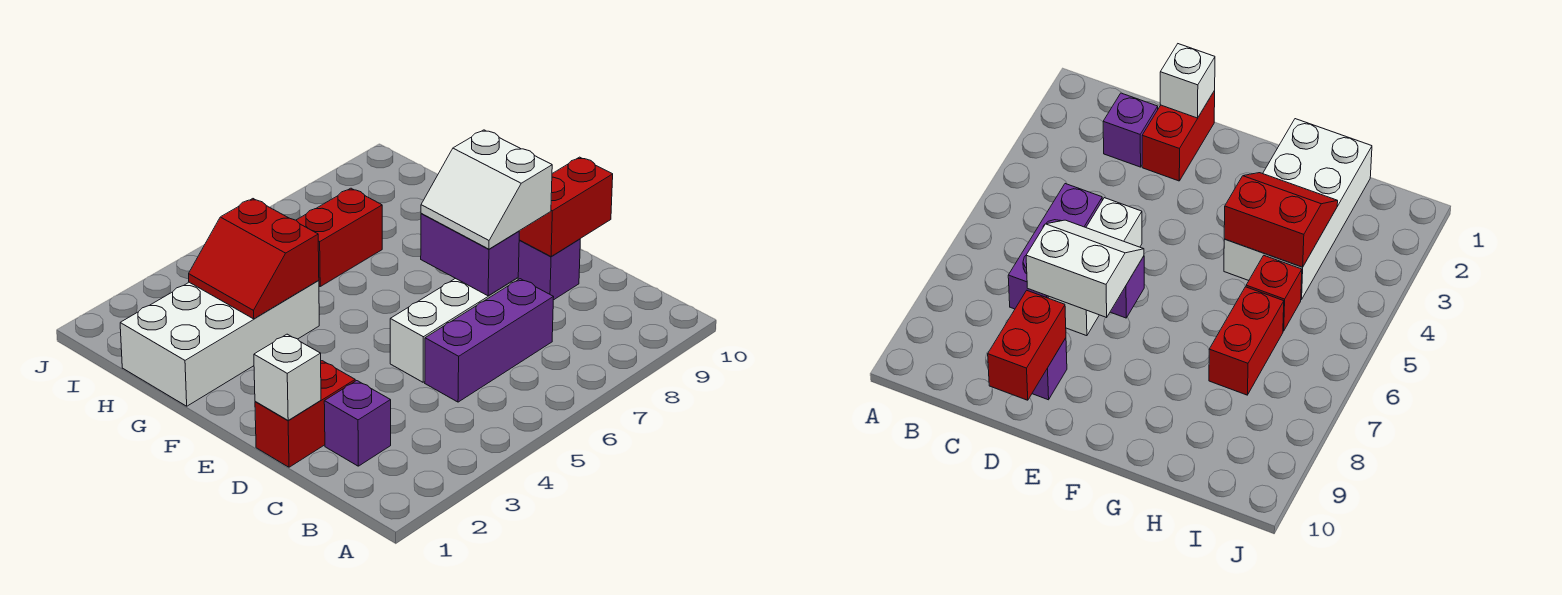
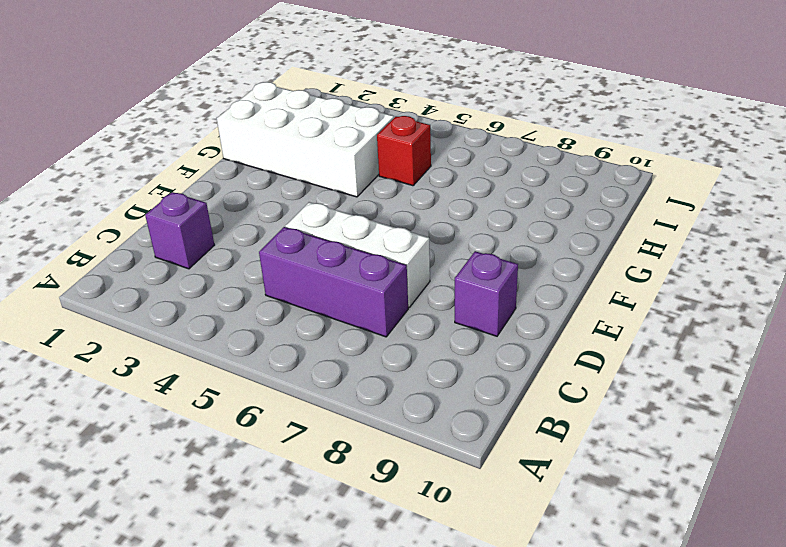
none -> red 1x2 brick [255,361,355,467]
none -> red 1x2 brick [296,188,382,286]
none -> white 1x1 brick [254,334,321,421]

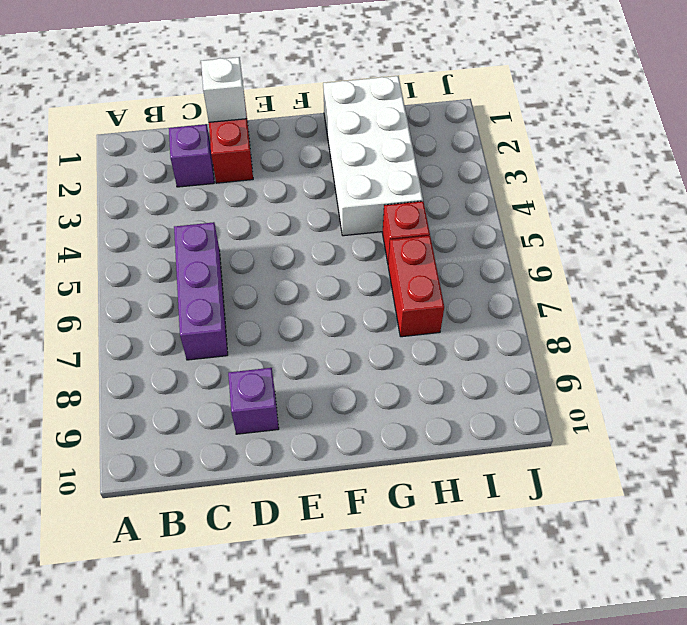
none -> white 1x3 brick [390,278,518,382]
none -> purple 1x2 brick [421,214,519,296]
none -> red 1x2 brick [519,157,613,257]

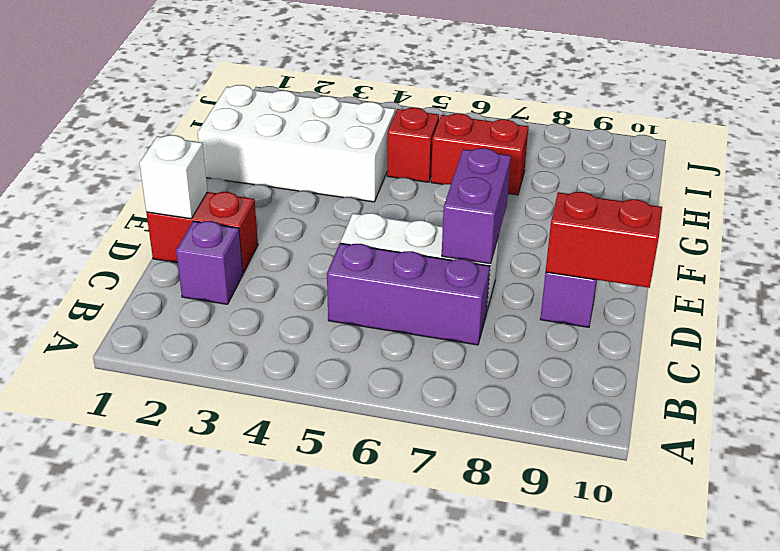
none -> red 2x2 slope [189,199,319,319]
none -> white 2x2 slope [421,130,552,249]

